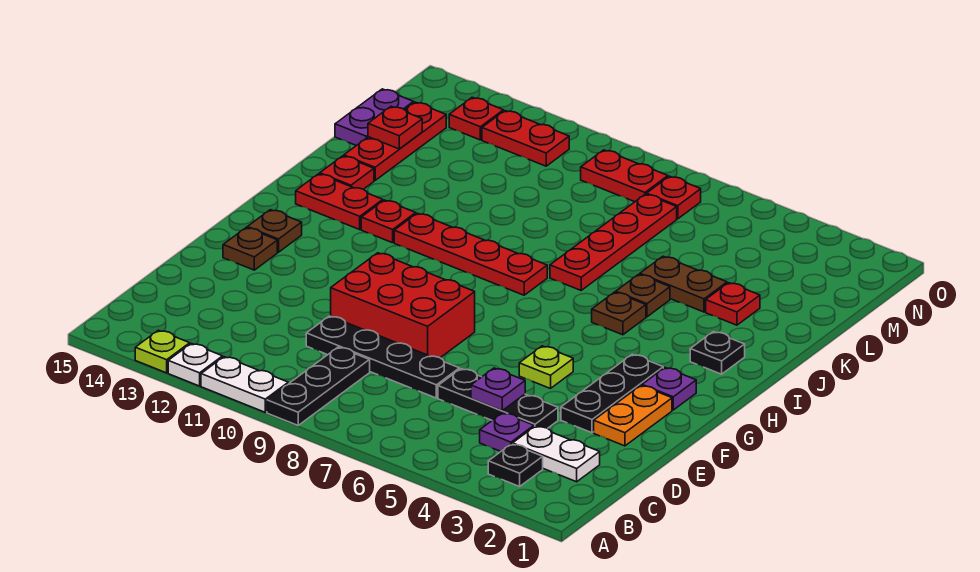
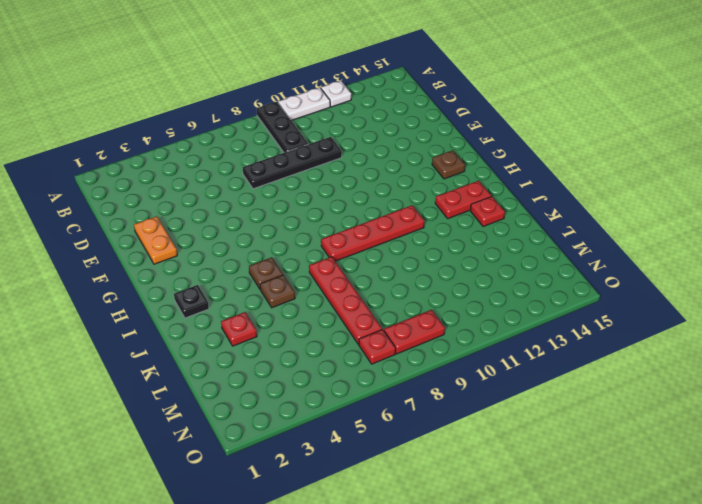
none -> lime 1x1 plate [135,330,190,373]
none -> black 1x1 plate [488,444,543,486]
none -> white 1x2 plate [513,426,600,482]
none -> purple 1x1 plate [480,413,534,451]

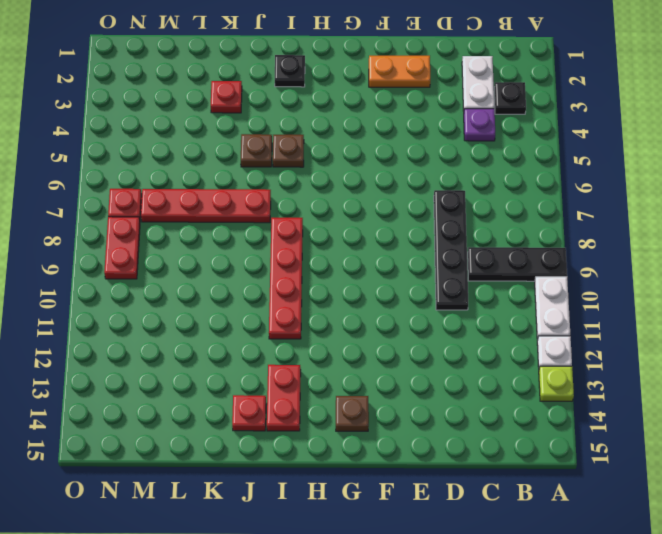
none -> black 1x3 plate [438,369,558,428]
none -> black 1x3 plate [561,354,663,433]
none -> red 2x3 brick [331,253,475,358]
none -> lime 1x1 plate [519,346,573,389]

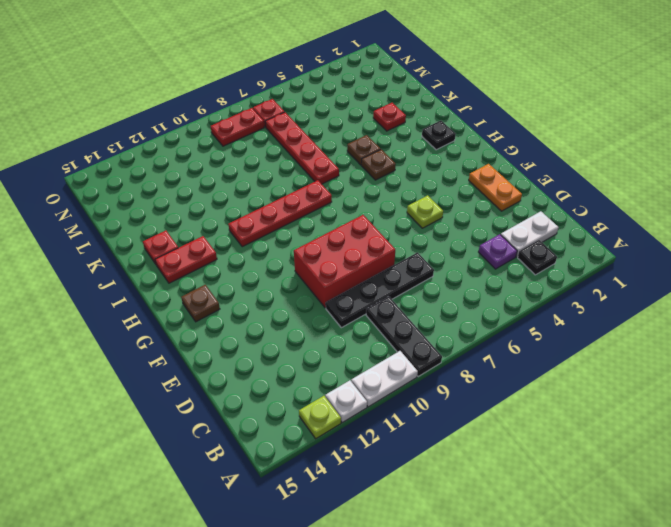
none -> black 1x3 plate [438,369,558,428]
none -> black 1x3 plate [561,354,663,433]
none -> brown 1x1 plate [223,228,277,270]
none -> purple 1x1 plate [642,368,696,410]

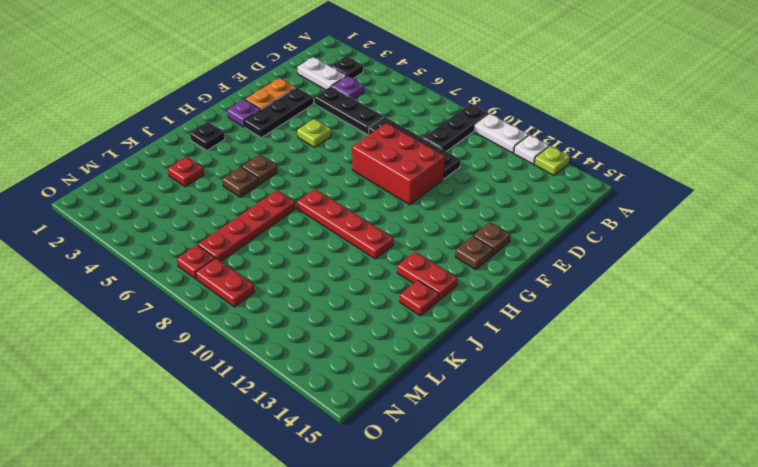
none -> red 1x1 plate [361,200,416,243]
none -> brown 1x2 plate [640,256,727,312]
none -> red 1x3 plate [344,102,446,180]
none -> purple 1x2 plate [335,89,414,146]

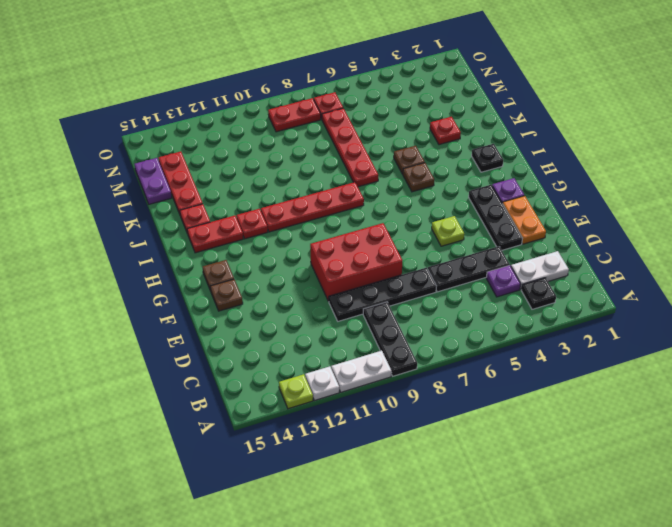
none -> brown 1x2 plate [640,256,727,312]
none -> red 1x2 plate [482,111,569,166]
none -> red 1x1 plate [449,97,503,140]
none -> purple 1x1 plate [471,368,525,411]

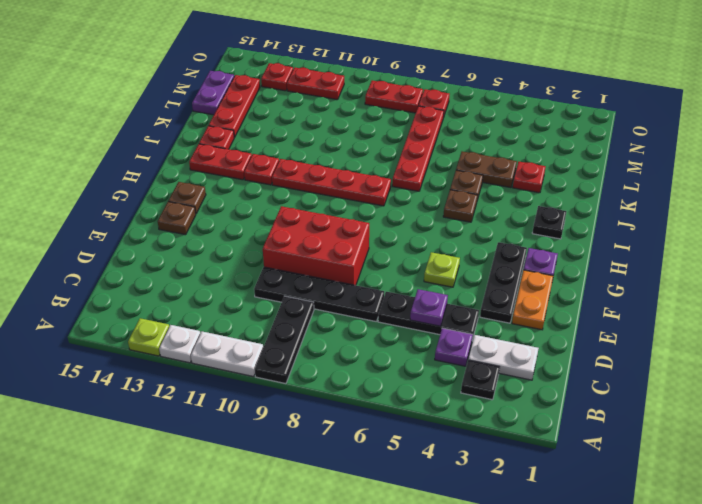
none -> red 1x1 plate [368,106,422,149]

